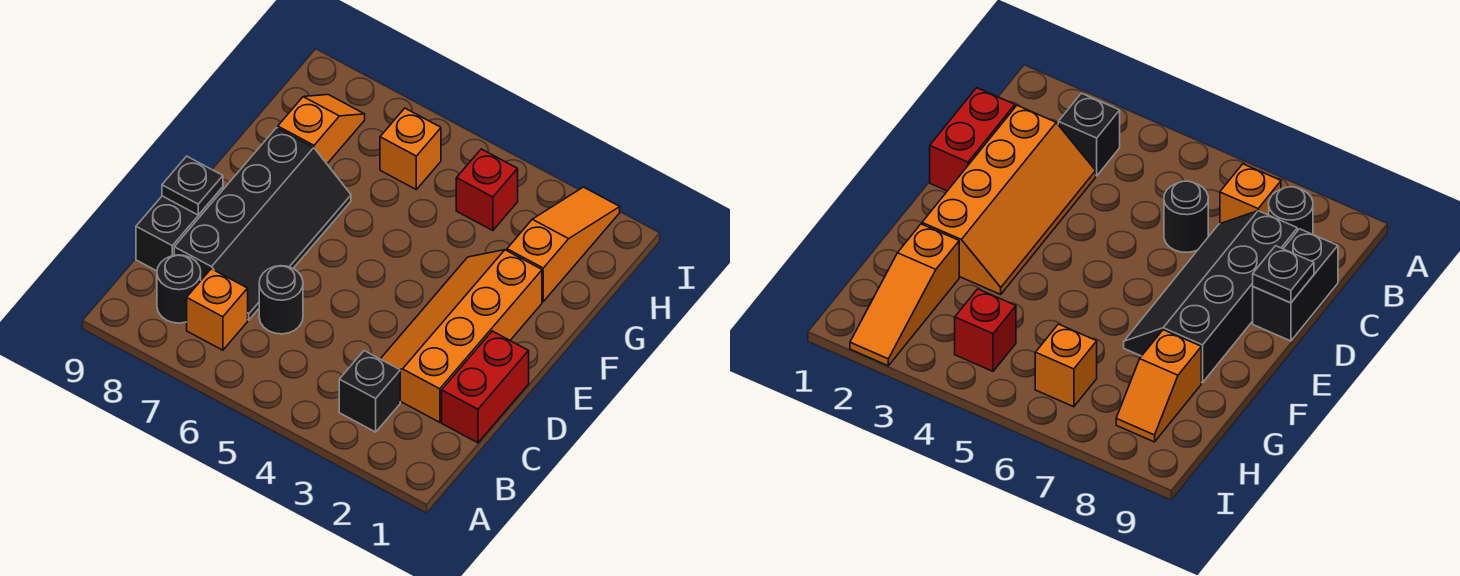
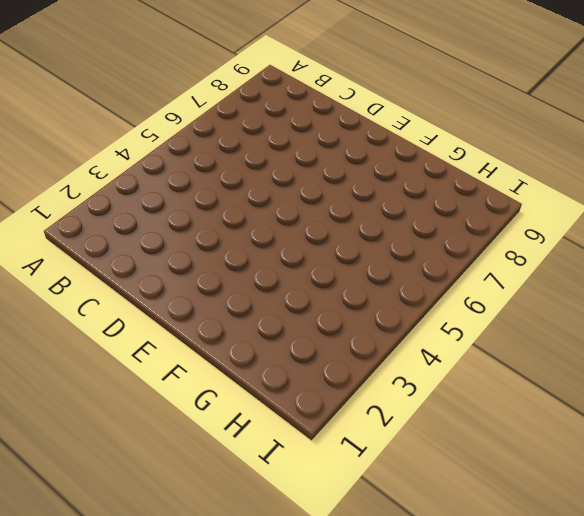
none -> black 1x1 brick [339,351,400,432]
none -> orange 1x1 brick [187,269,248,350]
none -> black 1x1 round brick [157,255,201,323]

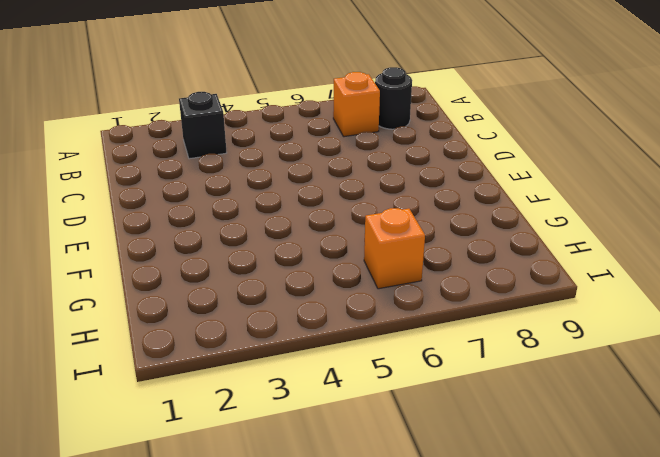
none -> red 1x2 brick [442,331,529,443]
none -> orange 2x4 slope [381,250,542,422]
none -> black 1x1 round brick [259,266,303,334]

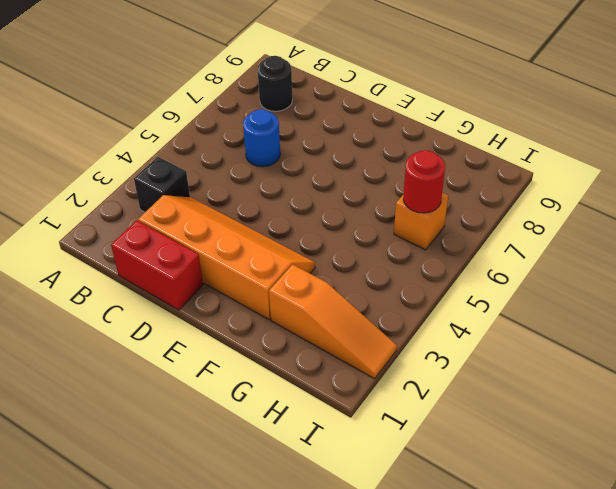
blue 1x1 round brick [243,109,280,167] -> black 1x1 round brick [259,266,303,334]
red 1x1 round brick [403,150,445,213] -> none
none -> orange 1x1 brick [187,269,248,350]
none -> black 2x4 slope [174,128,351,320]
none -> black 1x2 brick [136,187,223,271]

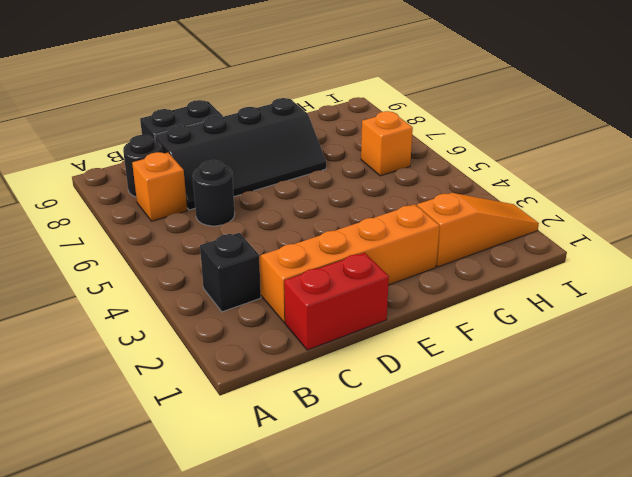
none -> orange 1x2 slope [278,95,365,164]
none -> red 1x1 brick [456,149,518,231]
none -> black 1x1 plate [162,156,223,215]

